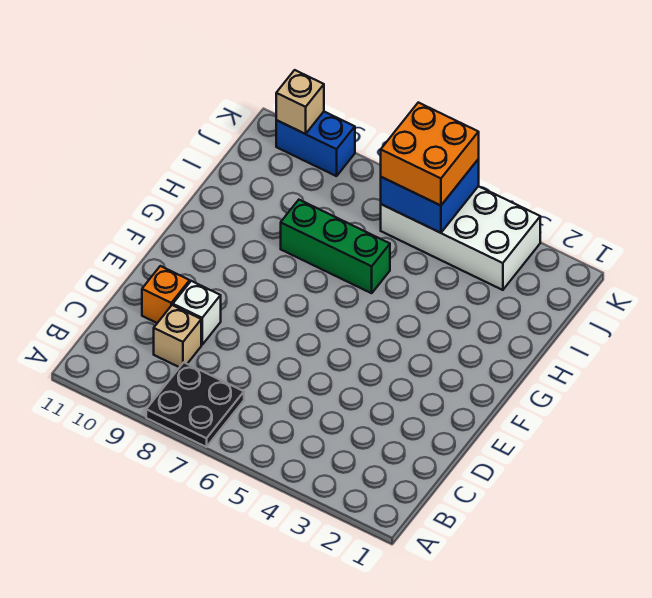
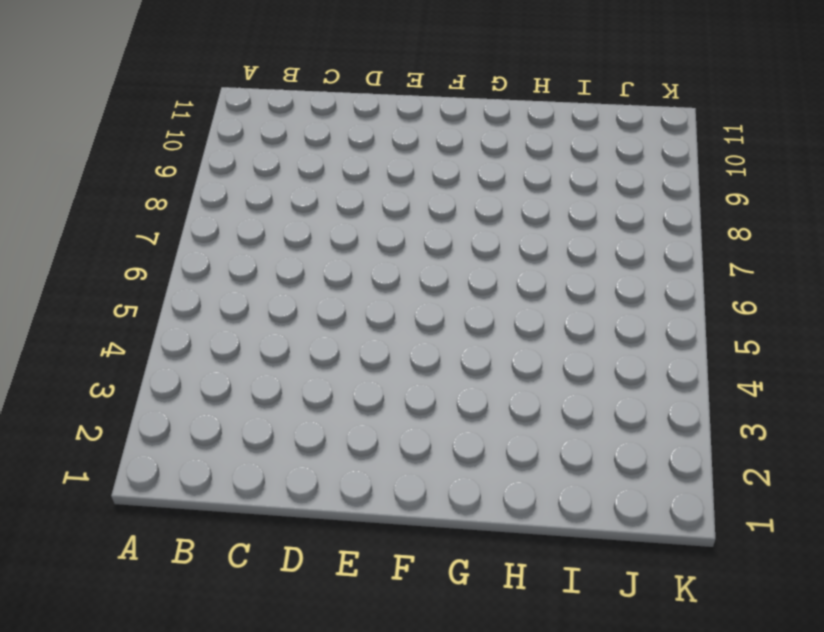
none -> black 2x2 plate [146,362,244,447]
none -> tan 1x1 brick [154,305,201,367]

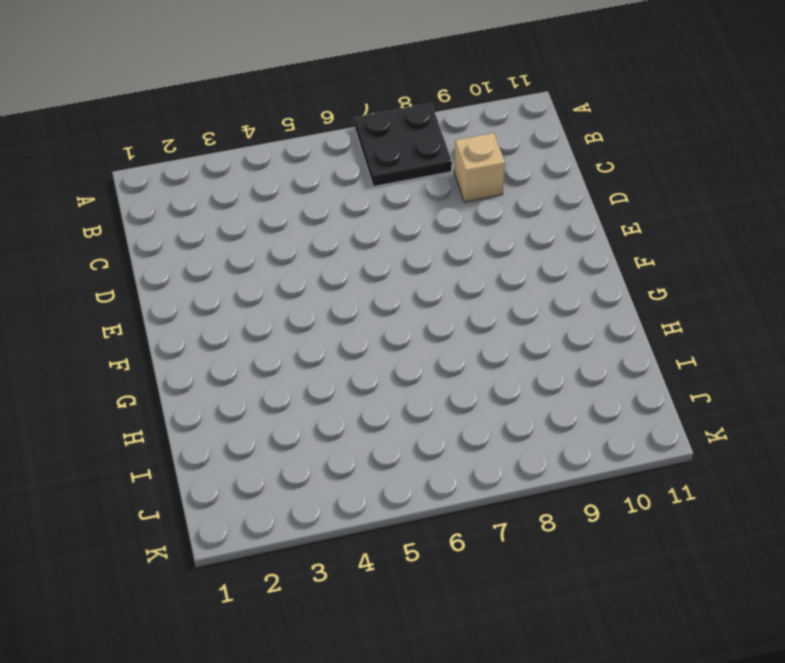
none -> white 1x1 brick [173,281,221,345]
none -> orange 1x1 brick [142,266,190,323]

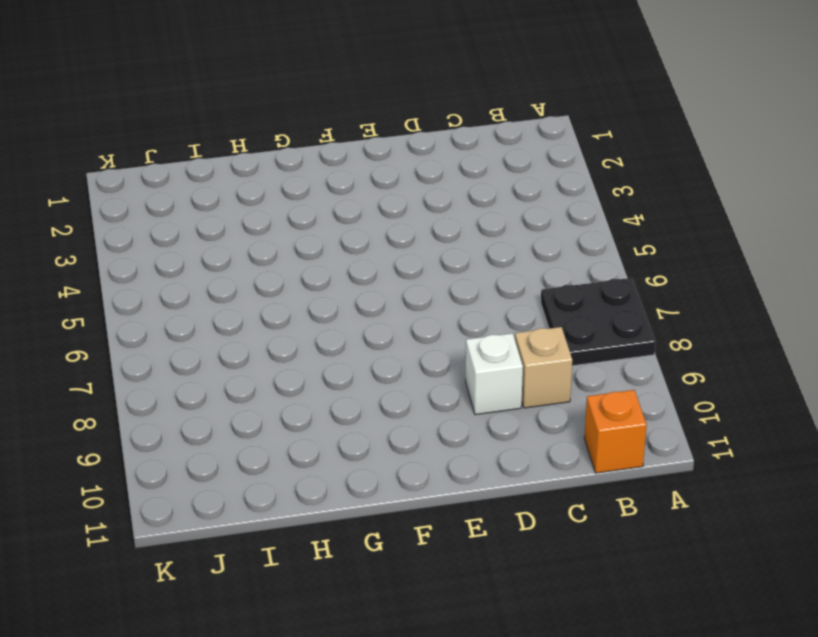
orange 1x1 brick [584,390,647,473] -> orange 1x1 brick moved to [142,266,190,323]
none -> green 1x3 brick [281,200,390,293]
none -> white 2x4 brick [381,186,540,290]

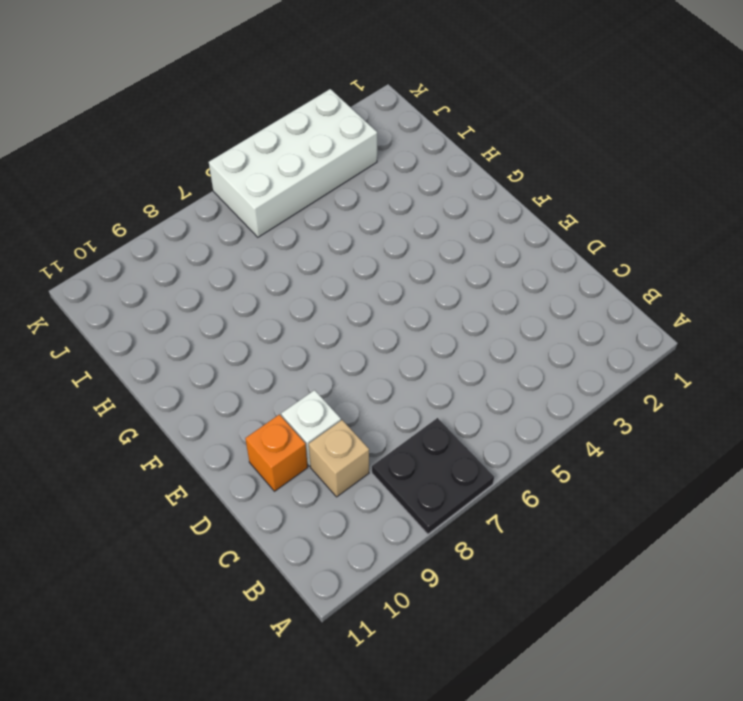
none -> green 1x3 brick [281,200,390,293]
none -> blue 1x2 brick [276,112,355,176]

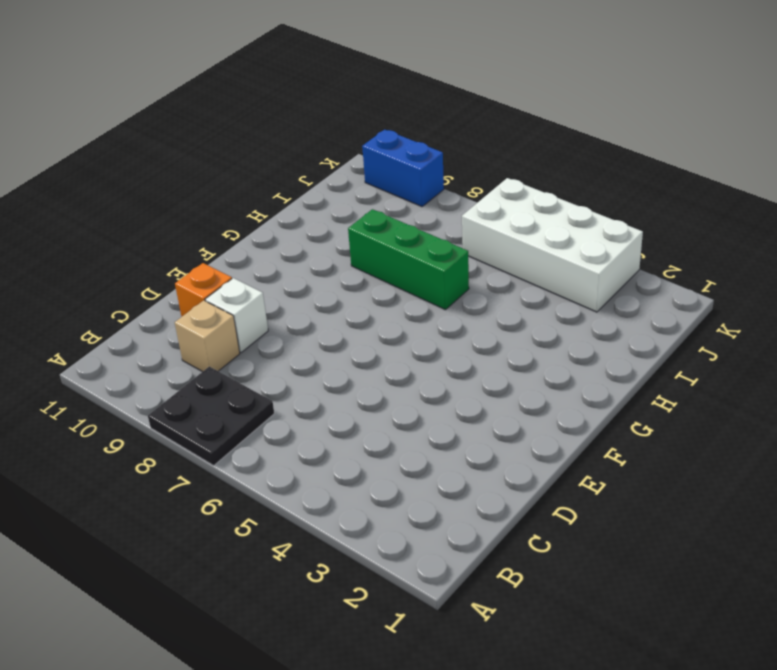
none -> blue 2x2 brick [381,159,479,233]
none -> tan 1x1 brick [276,70,324,134]

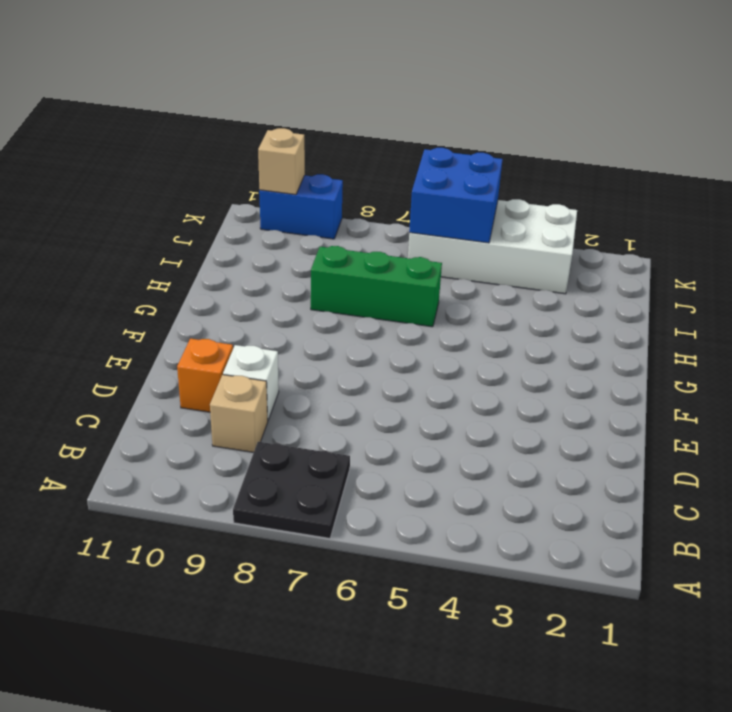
none -> orange 2x2 brick [381,103,479,206]

